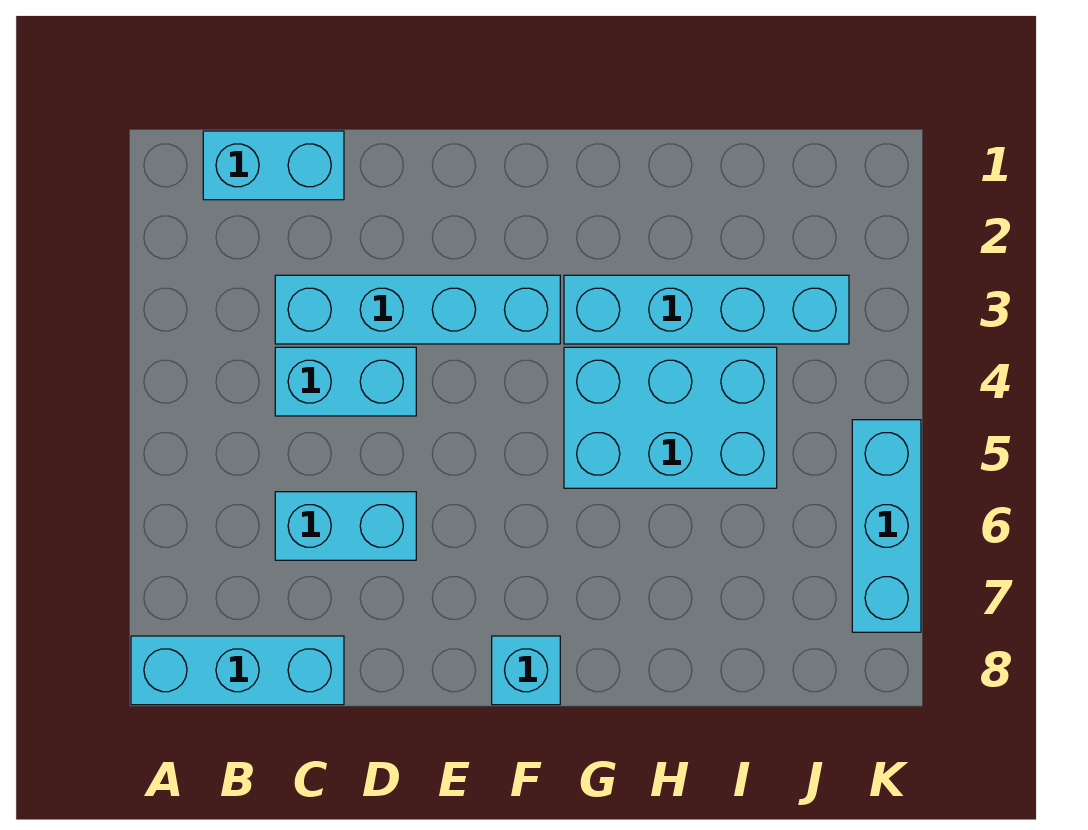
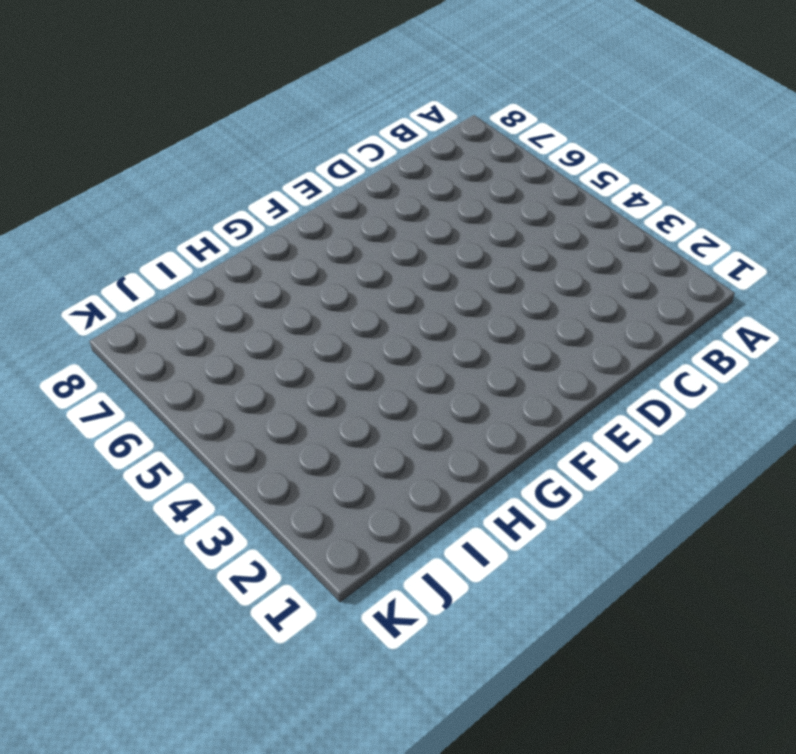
none -> cyan 1x3 brick [131,636,344,705]
none -> cyan 1x2 brick [203,131,344,200]

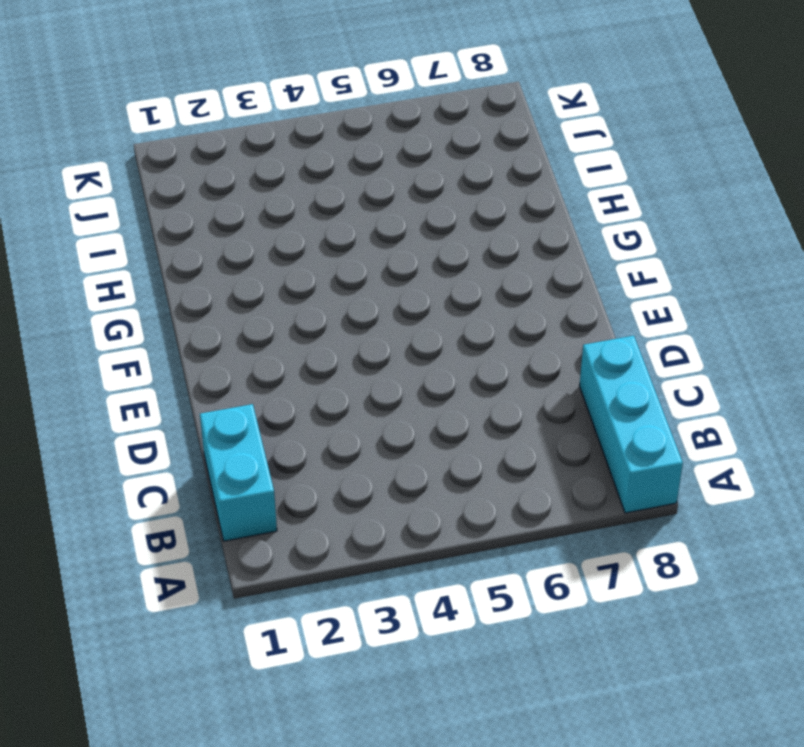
none -> cyan 1x4 brick [275,275,560,344]
none -> cyan 1x2 brick [275,347,416,416]

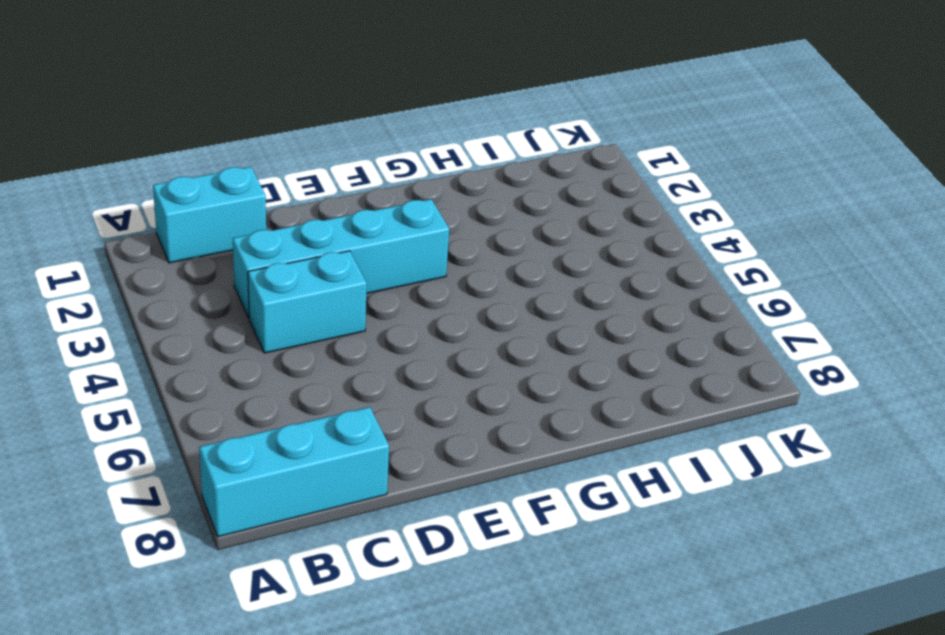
none -> cyan 1x2 brick [275,492,416,560]
none -> cyan 1x1 brick [492,636,560,705]

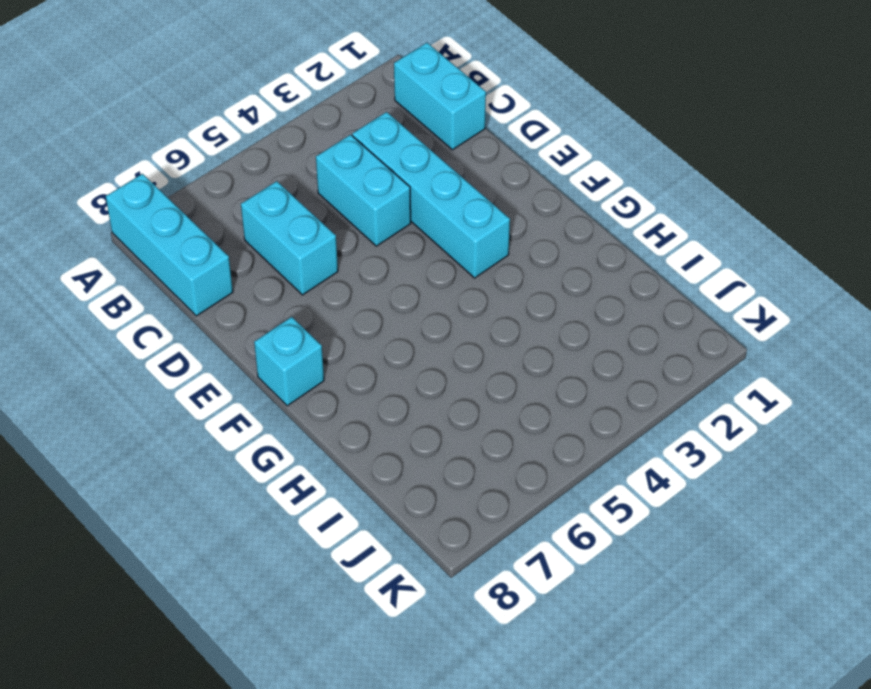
none -> cyan 1x4 brick [564,275,849,344]
none -> cyan 2x3 brick [564,347,777,488]

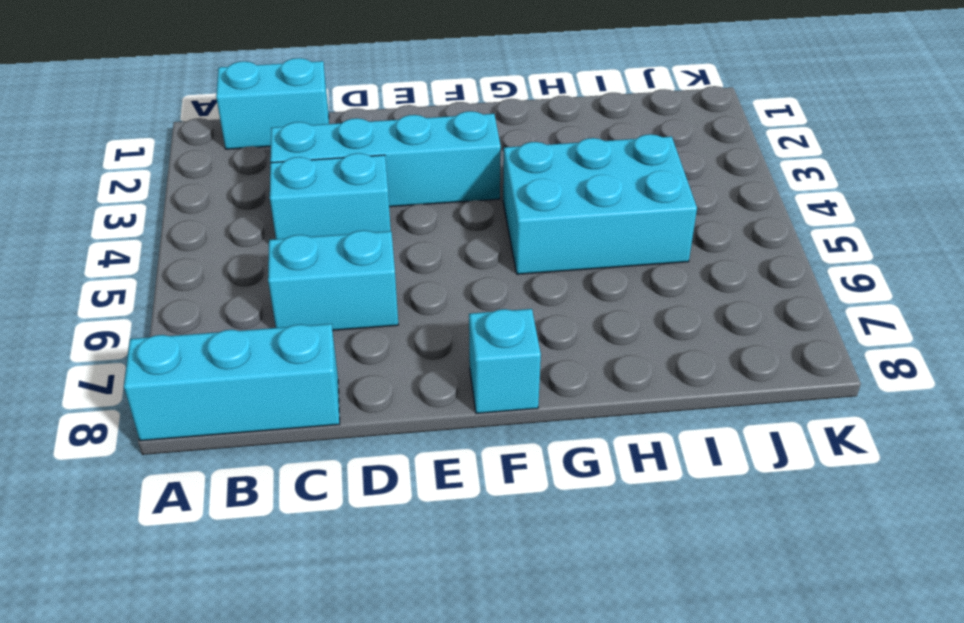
none -> cyan 1x4 brick [564,275,849,344]
none -> cyan 1x3 brick [852,420,921,632]

